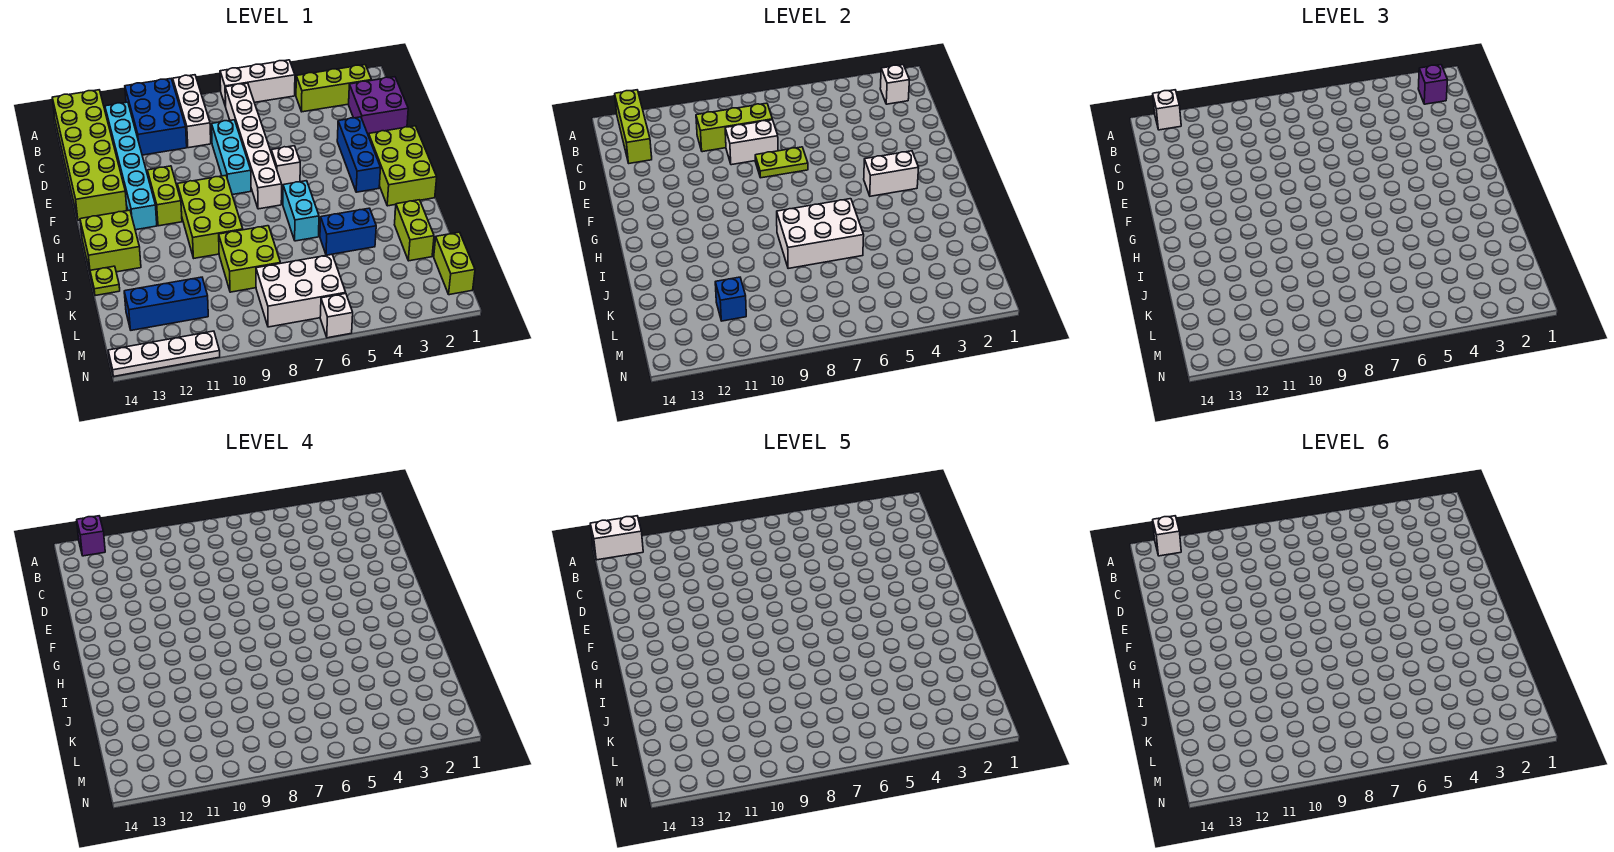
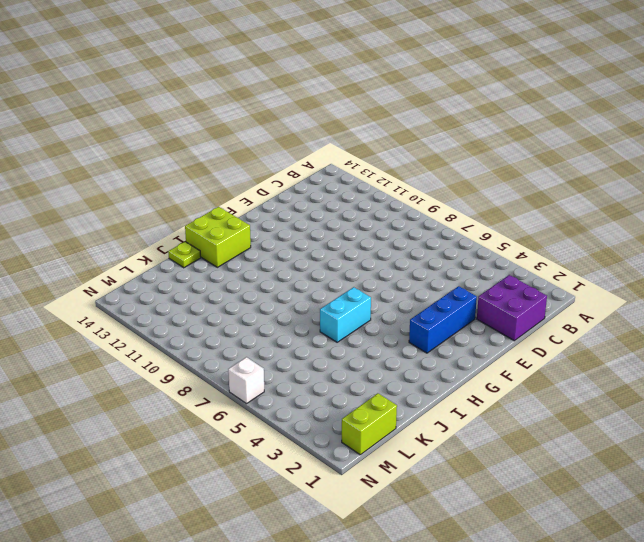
none -> white 1x3 brick [220,60,295,106]
none -> white 1x3 brick [173,75,211,148]
none -> blue 2x3 brick [125,79,187,155]
none -> lime 2x6 brick [52,90,127,220]

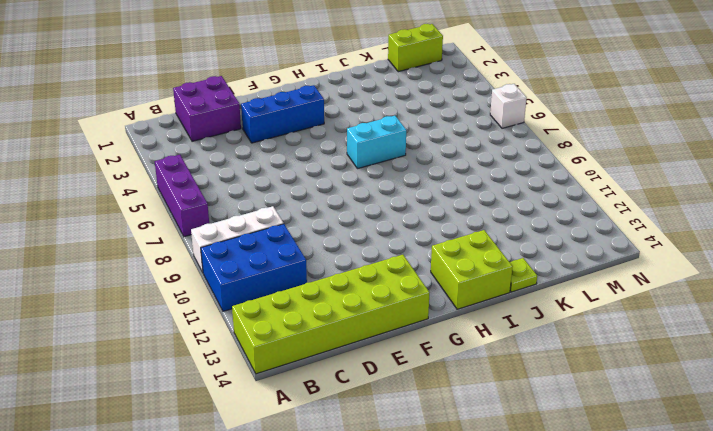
purple 1x3 brick [155,155,209,237] -> white 1x3 brick [220,60,295,106]
none -> lime 1x3 brick [296,65,371,112]
none -> white 1x6 brick [225,83,282,209]
none -> cyan 1x6 brick [105,102,157,230]
none -> cyan 1x3 brick [212,120,251,195]

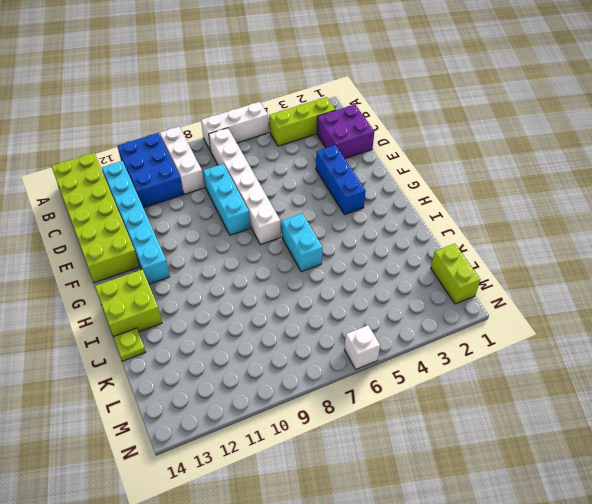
none -> lime 2x3 brick [369,126,437,206]
none -> white 1x1 brick [271,146,300,186]
none -> lime 1x2 brick [147,166,182,226]
none -> lime 2x3 brick [177,175,243,258]

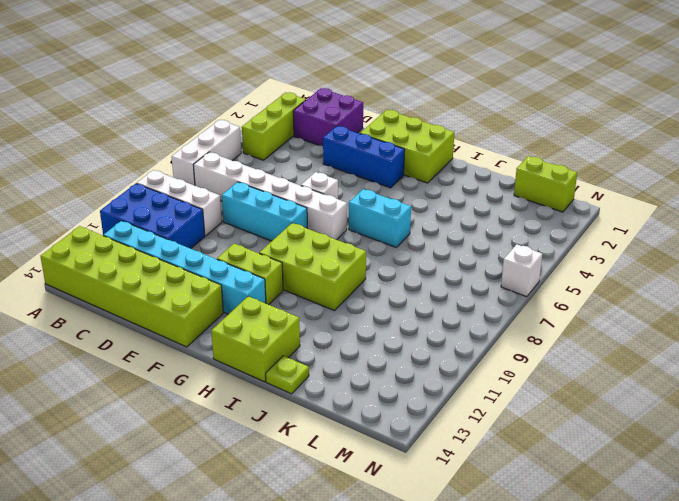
none -> lime 1x2 brick [394,200,434,261]
none -> blue 1x2 brick [320,208,376,255]
none -> lime 2x2 brick [219,226,280,292]
none -> white 2x3 brick [256,254,346,327]

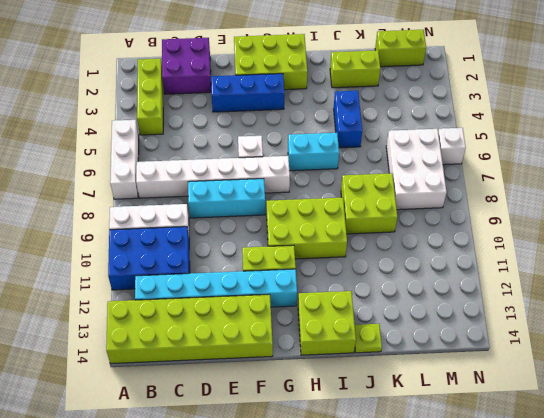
none -> blue 1x3 brick [124,277,208,330]
none -> white 1x4 plate [108,331,220,376]
none -> lime 1x3 brick [615,90,652,163]
none -> white 1x1 brick [880,65,909,104]

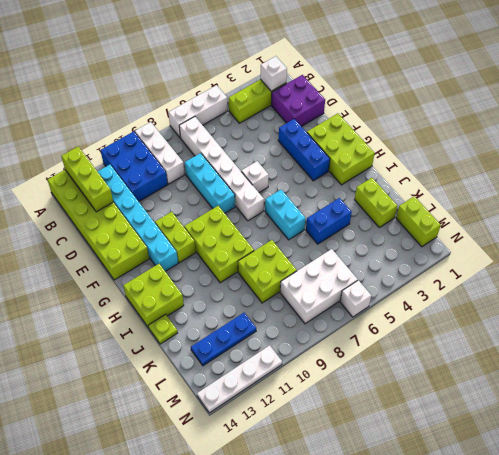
blue 1x3 plate [191,313,256,366] -> blue 1x3 brick [124,277,208,330]
none -> lime 1x3 brick [696,103,772,152]
none -> white 1x2 brick [725,120,778,165]
none -> lime 1x2 plate [755,147,808,178]
none -> white 1x2 brick [864,151,919,196]

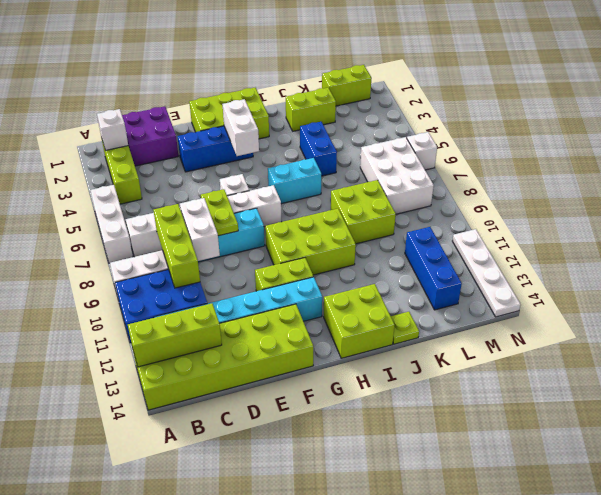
none -> white 2x3 brick [777,199,864,269]
none -> blue 1x1 brick [715,277,746,321]
none -> white 1x1 brick [1153,90,1181,130]
none -> purple 1x1 brick [1418,65,1447,104]

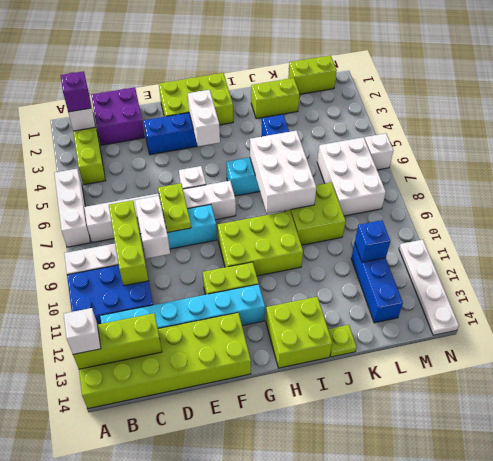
none -> purple 1x1 brick [77,516,105,556]
none -> white 1x2 brick [590,516,643,560]
none -> white 1x1 brick [1153,516,1181,556]

